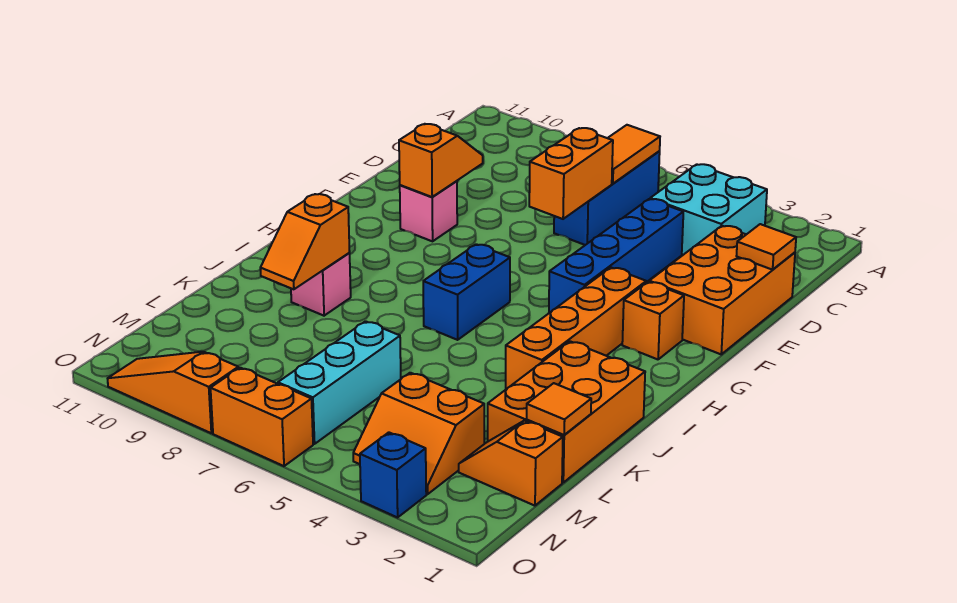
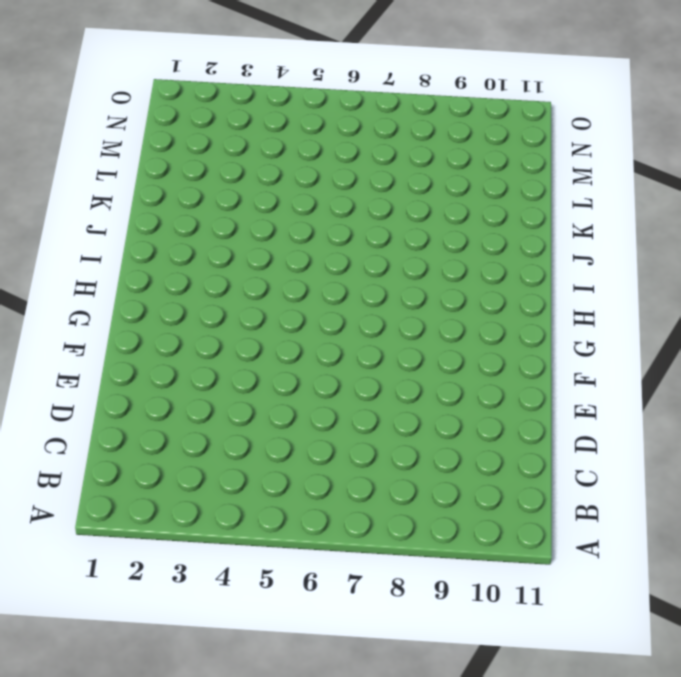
none -> cyan 2x2 brick [650,164,767,255]
none -> blue 1x3 brick [554,151,660,245]
none -> orange 2x3 brick [649,226,795,354]

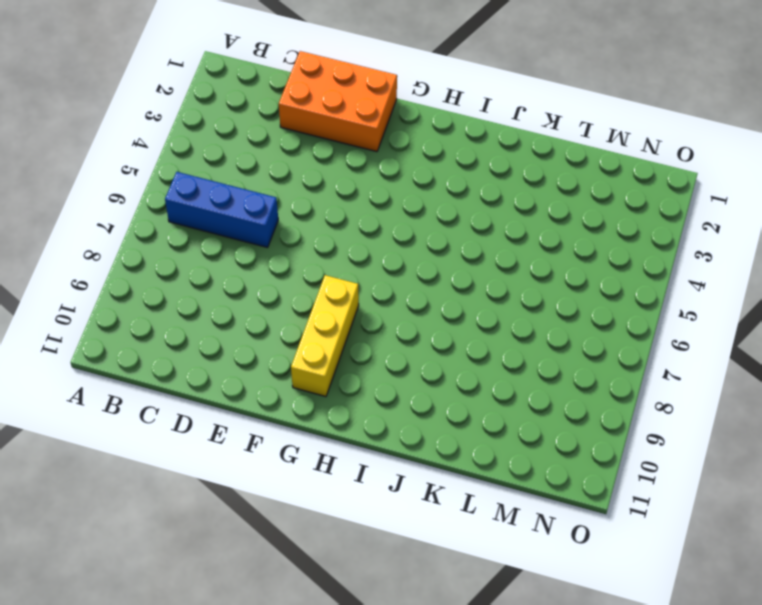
yellow 1x3 brick [291,275,359,397] -> none
none -> cyan 2x2 brick [650,164,767,255]
none -> blue 1x4 brick [549,199,683,313]
none -> pink 1x1 brick [400,181,457,241]

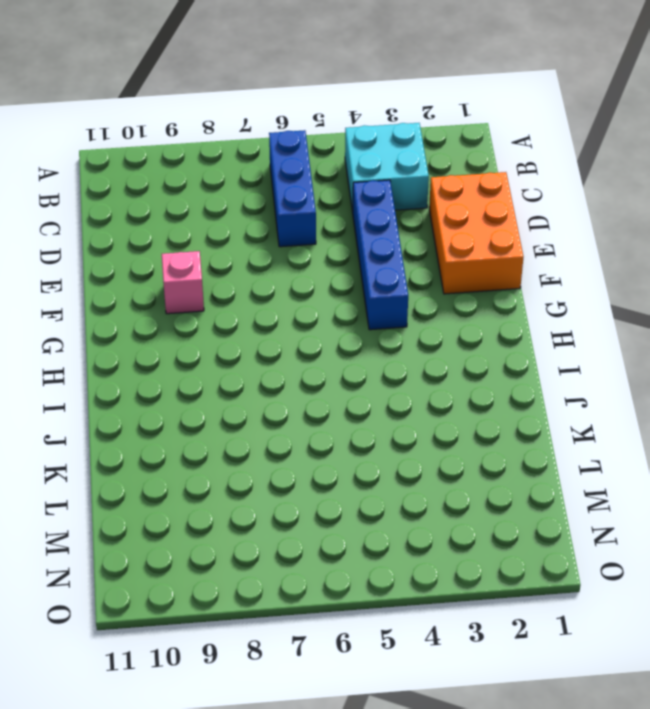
none -> orange 1x1 brick [622,282,684,359]
none -> orange 1x4 brick [506,268,646,389]
none -> blue 1x2 brick [423,244,510,340]

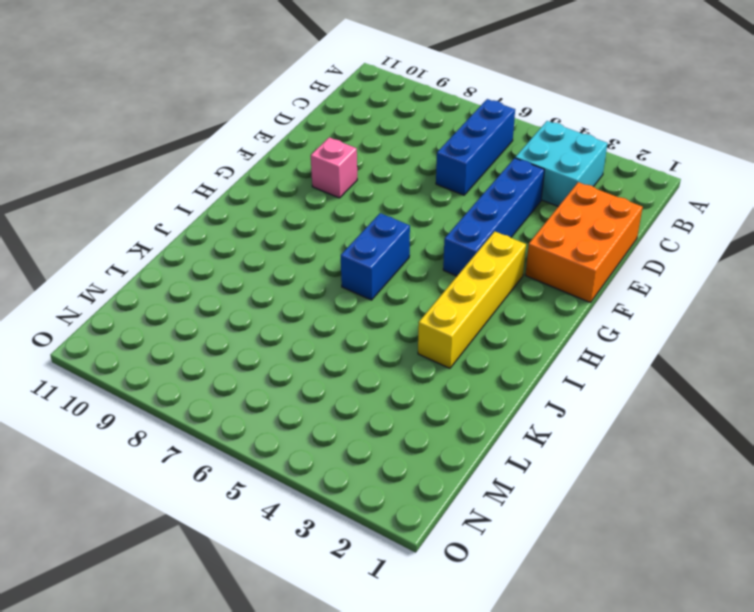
yellow 1x4 brick [418,231,526,368] -> orange 1x4 brick [506,268,646,389]
none -> orange 1x1 brick [622,282,684,359]
none -> orange 2x3 brick [488,341,645,482]
none -> pink 1x1 brick [291,253,351,316]

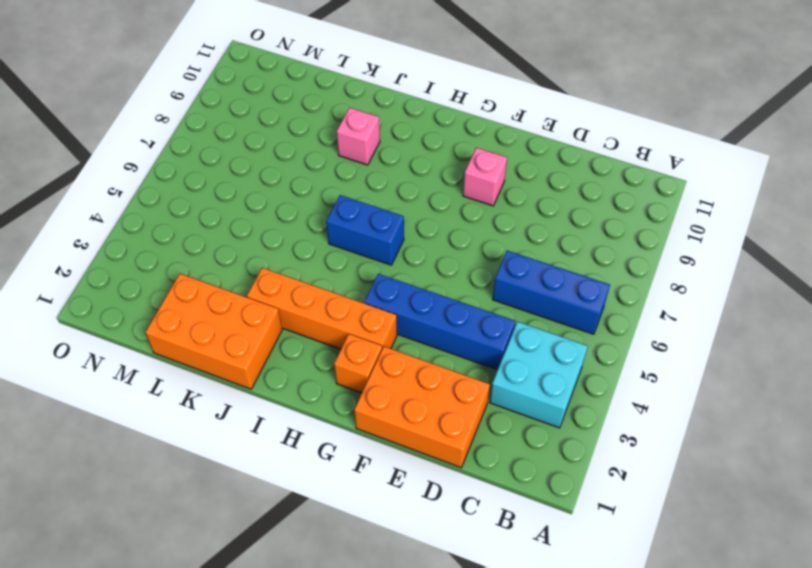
none -> cyan 1x3 brick [278,321,401,444]
none -> orange 1x2 slope [459,421,563,506]
none -> orange 2x2 slope [353,373,484,494]

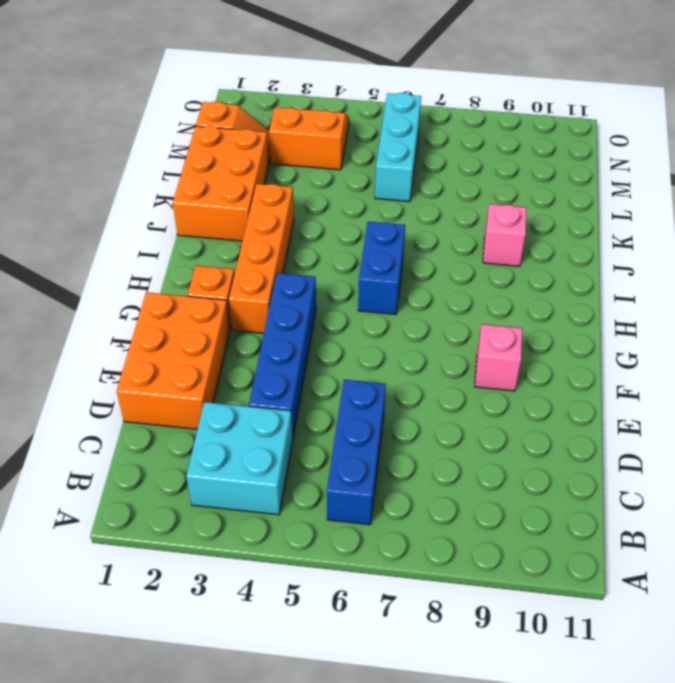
none -> blue 1x1 brick [360,432,426,517]
none -> orange 1x2 brick [211,368,313,466]
none -> orange 1x3 slope [108,352,238,433]

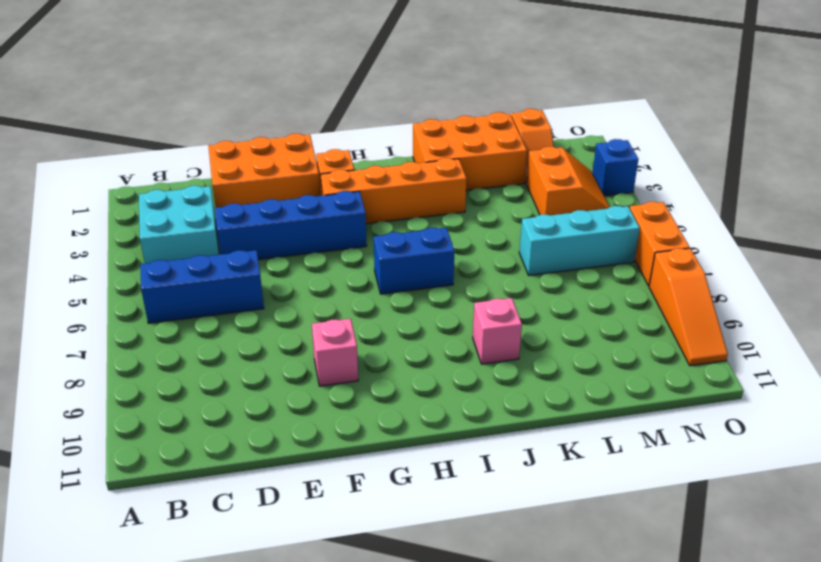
none -> orange 1x2 tile [608,125,660,184]
none -> orange 1x1 tile [737,224,796,270]
none -> orange 1x2 brick [529,128,613,219]

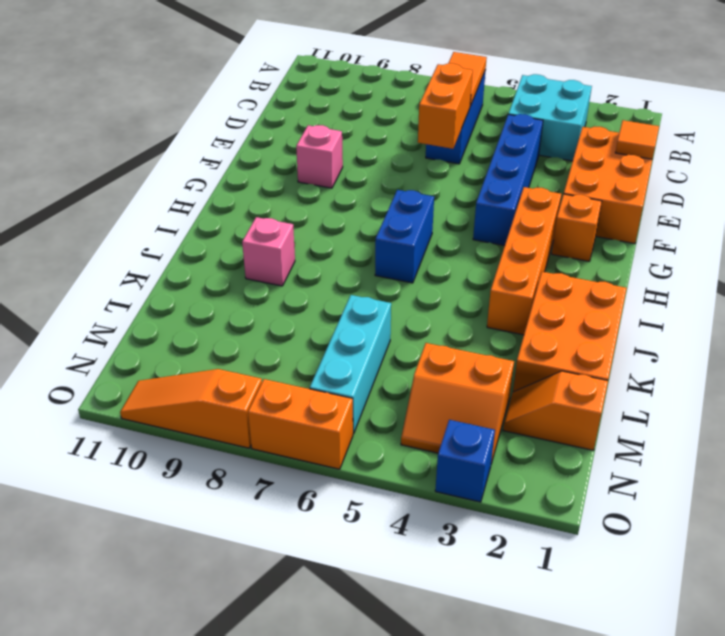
none -> orange 1x2 slope [399,124,483,197]
none -> orange 1x2 slope [260,194,350,289]
none -> orange 1x1 tile [527,383,591,435]

